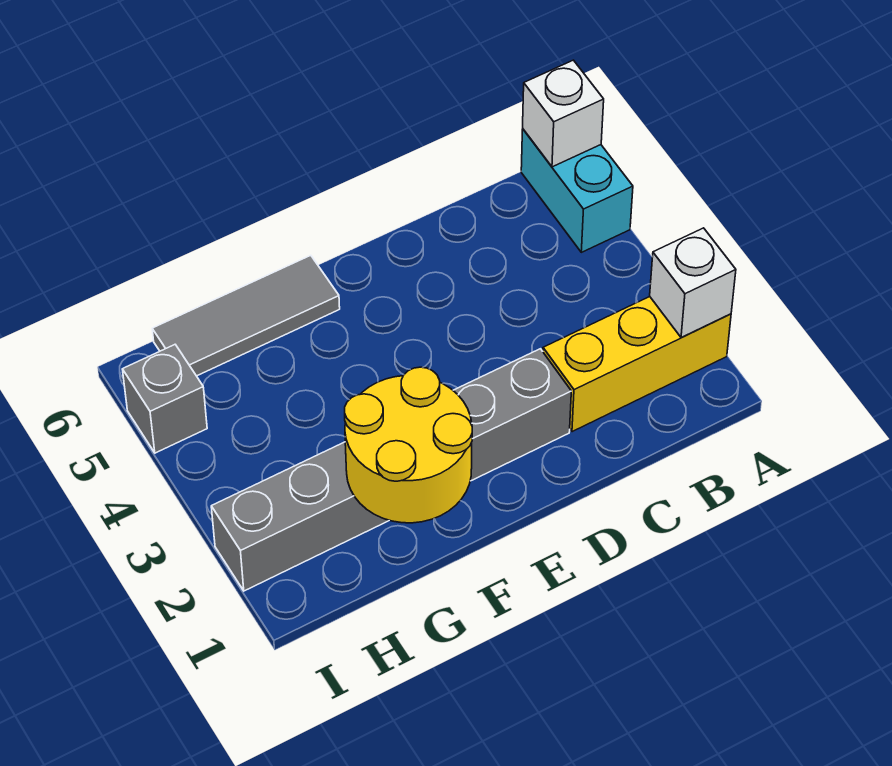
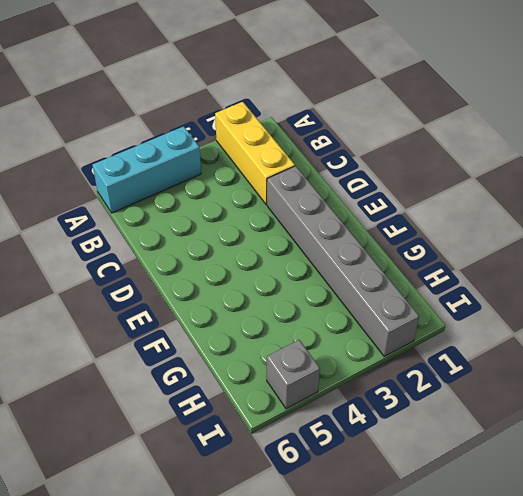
cyan 1x3 brick [93,126,201,213] -> cyan 1x2 brick [521,129,633,252]
none -> grey 1x3 tile [152,255,340,376]
none -> white 1x1 brick [650,228,736,338]

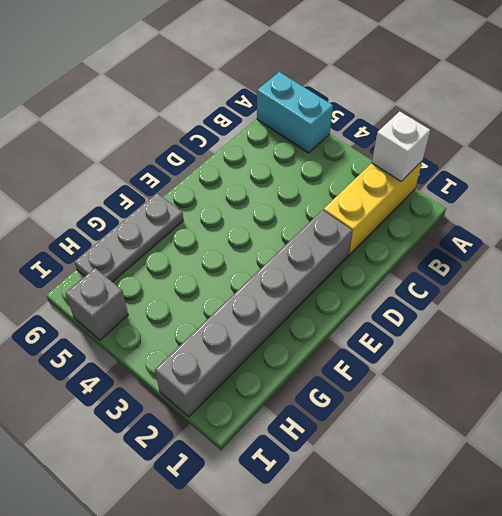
grey 1x3 plate [75,193,183,282] -> grey 1x3 tile [152,255,340,376]
none -> white 1x1 brick [523,60,604,167]
none -> yellow 2x2 round brick [345,367,472,523]

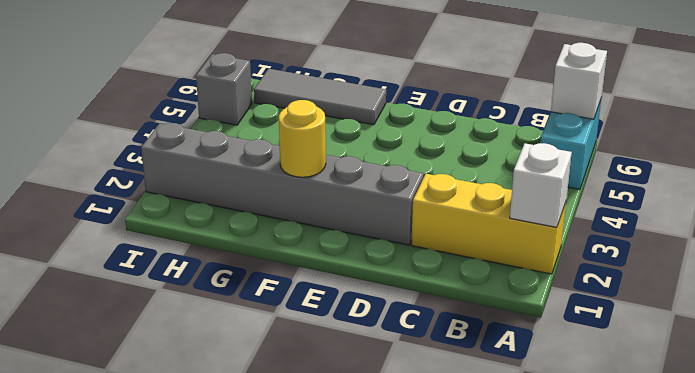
yellow 1x1 round brick [279,100,326,177] -> yellow 2x2 round brick [345,367,472,523]

